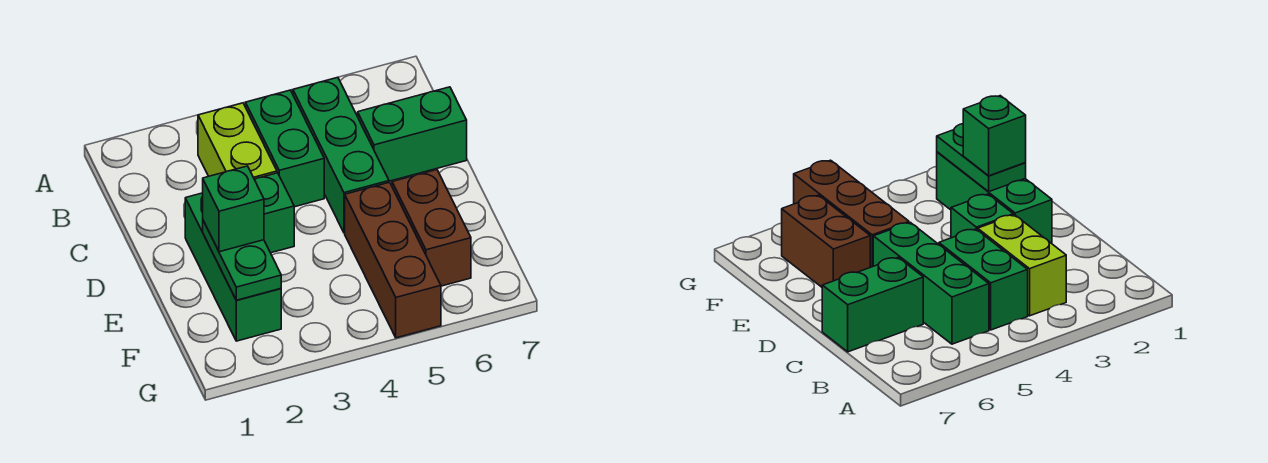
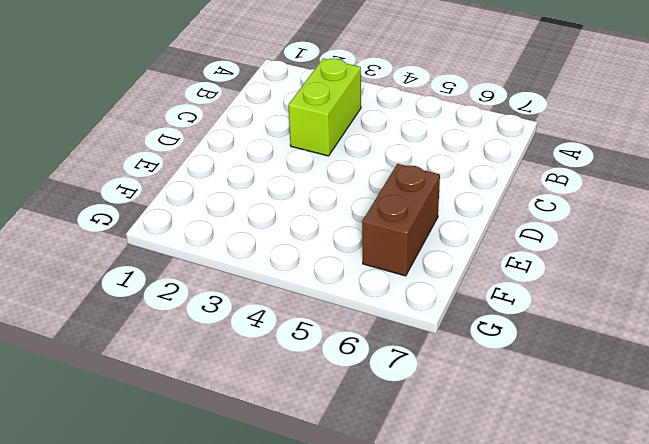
none -> green 1x2 brick [246,90,324,207]
none -> green 1x3 brick [293,77,389,233]

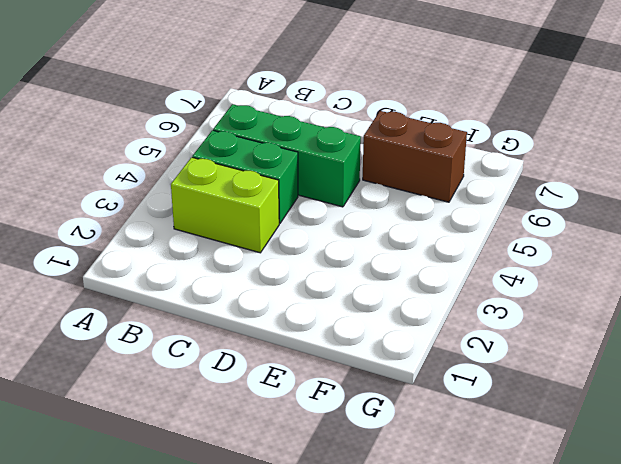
none -> green 1x2 brick [358,87,467,181]
none -> green 1x3 brick [185,193,281,341]

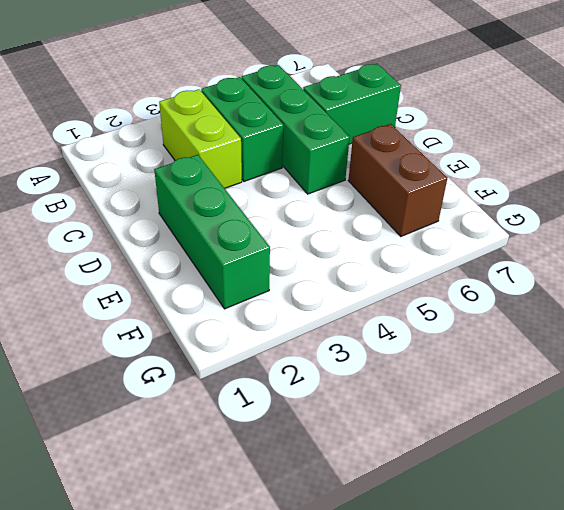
none -> green 1x1 brick [255,173,294,253]
none -> brown 1x3 brick [345,182,441,338]

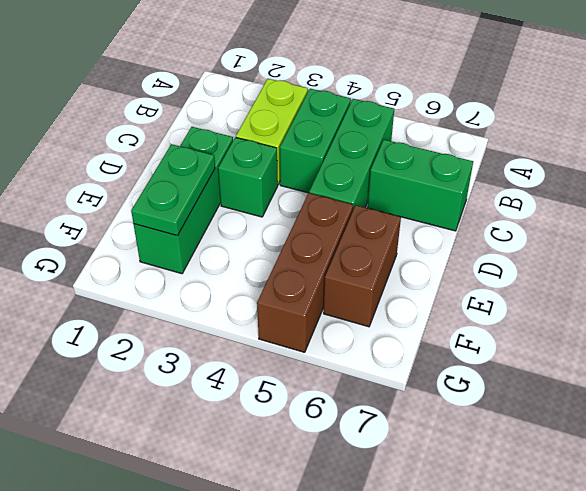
none -> green 1x1 brick [203,166,264,252]

